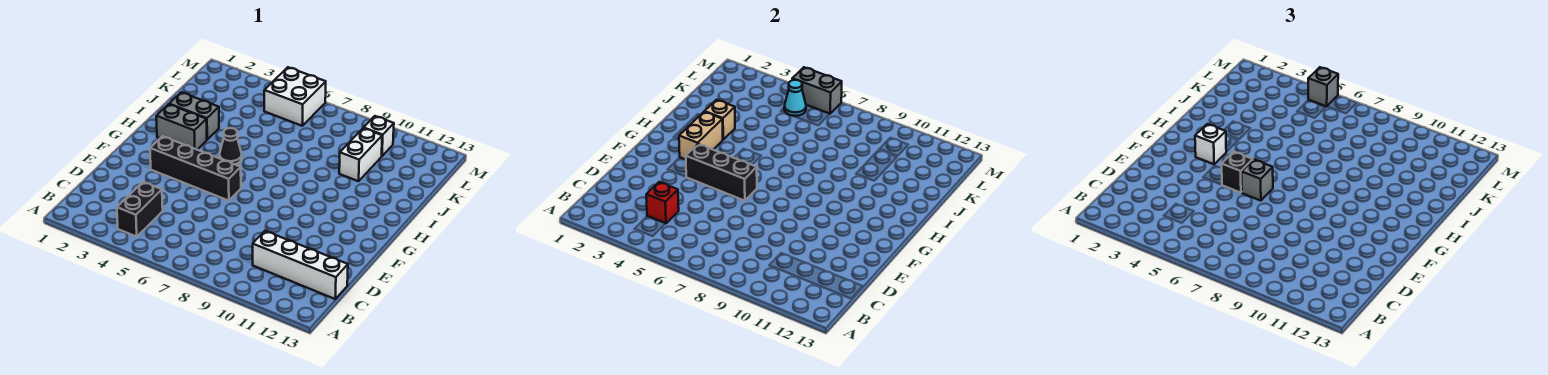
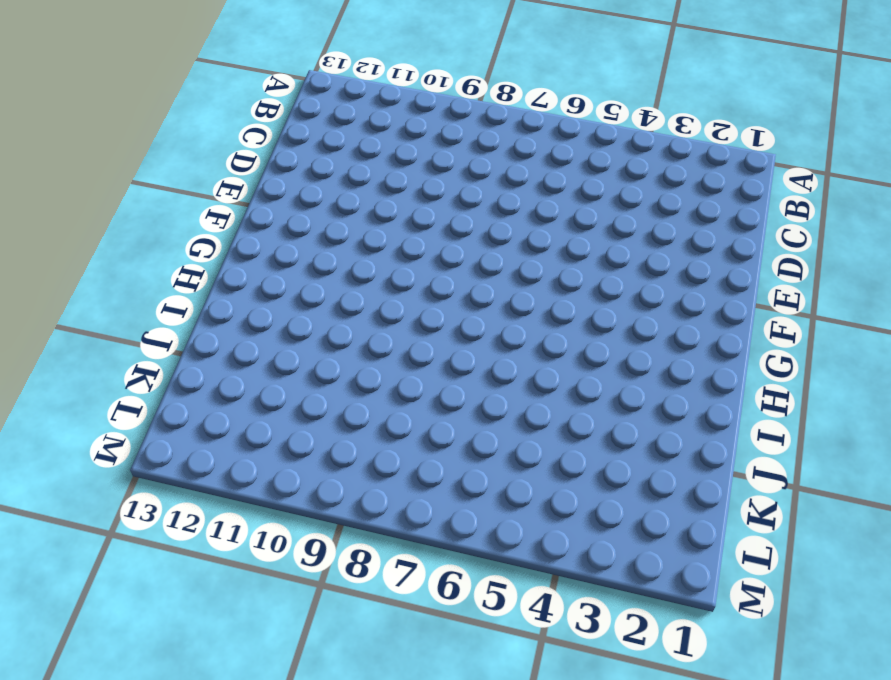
none -> black 1x2 brick [117,182,163,237]
none -> white 1x4 brick [253,231,348,299]
none -> black 1x4 brick [150,136,241,201]

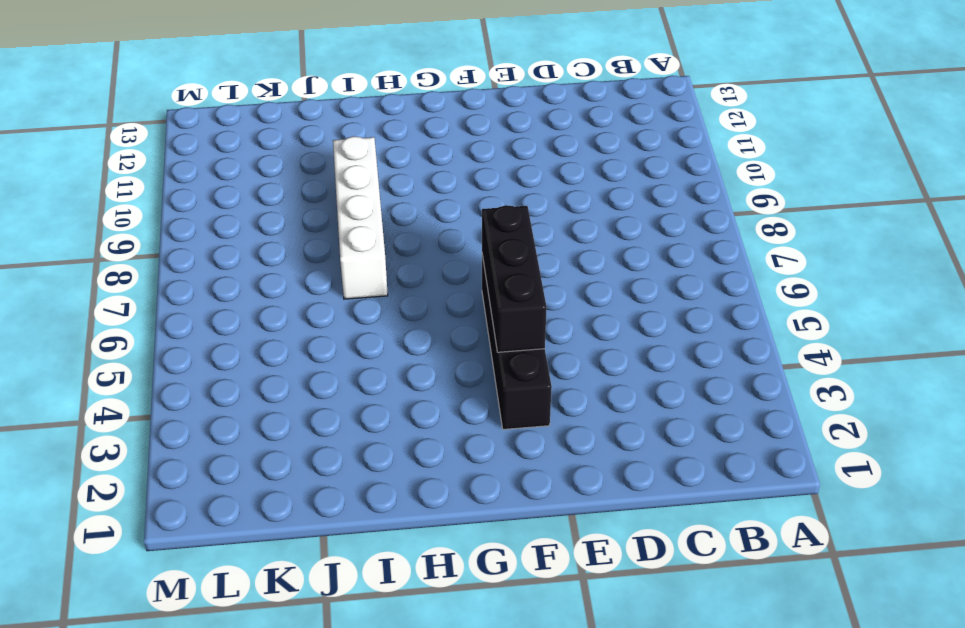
white 1x4 brick [333,136,388,299] -> white 1x4 brick moved to [253,231,348,299]
none -> black 1x2 brick [117,182,163,237]
none -> grey 1x2 brick [156,104,207,150]
none -> black 1x1 cone [220,128,242,164]

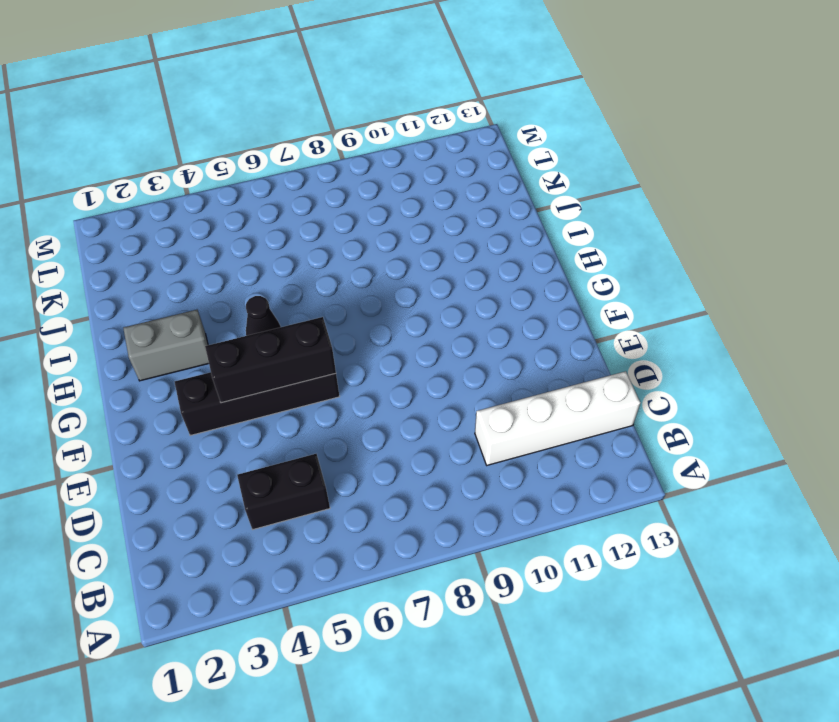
black 1x2 brick [237,454,330,530] -> black 1x2 brick turned to [117,182,163,237]
none -> grey 1x2 brick [169,92,219,139]
none -> white 1x2 brick [339,128,382,181]
none -> white 2x2 brick [264,67,326,126]

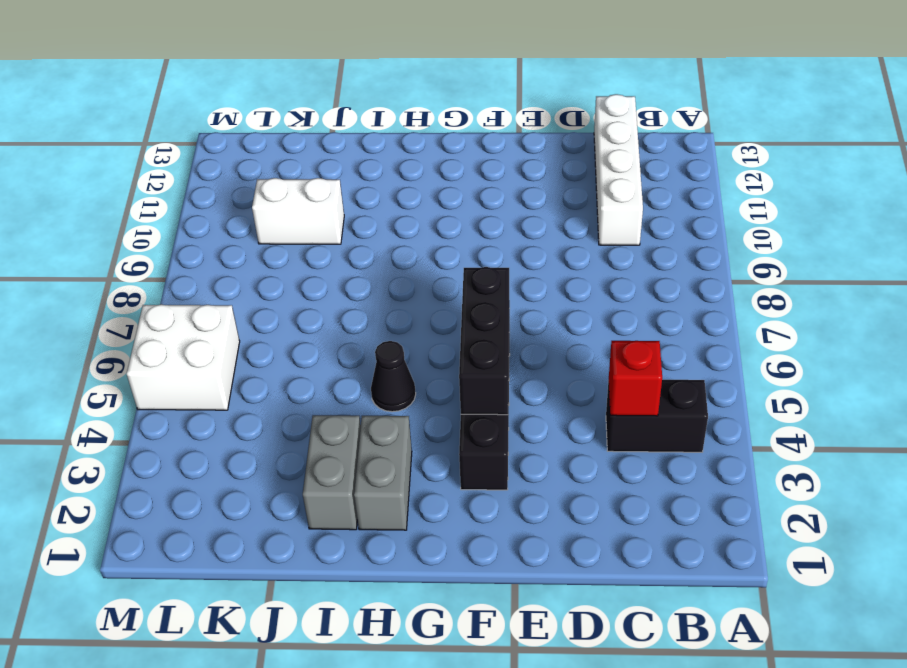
none -> white 1x1 brick [364,116,394,156]
none -> tan 1x2 brick [679,112,723,159]
none -> tan 1x1 brick [704,100,735,139]

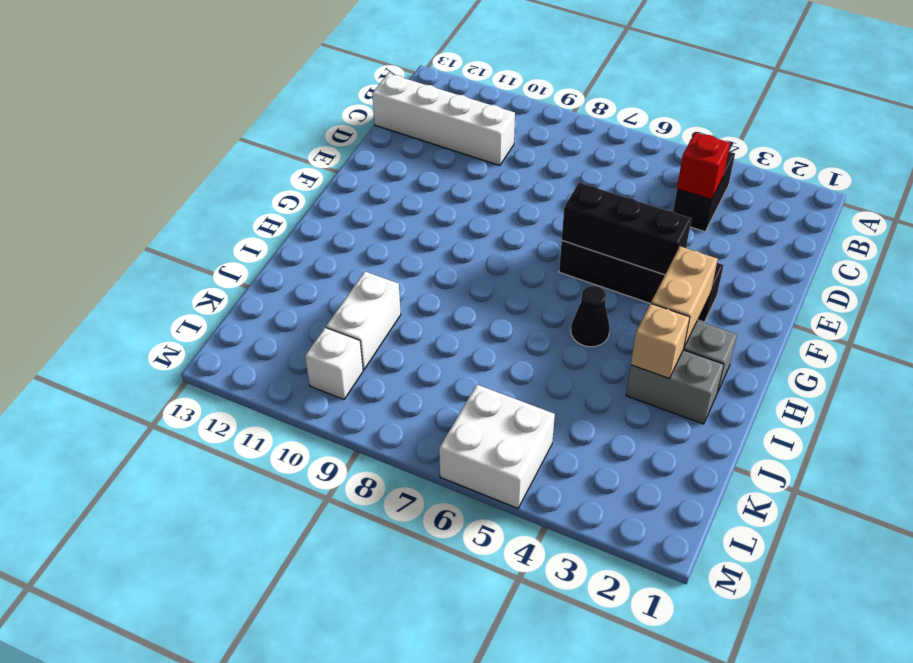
none -> cyan 1x1 cone [784,80,806,116]
none -> grey 1x2 brick [792,67,842,114]
none -> black 1x1 brick [1222,152,1253,193]

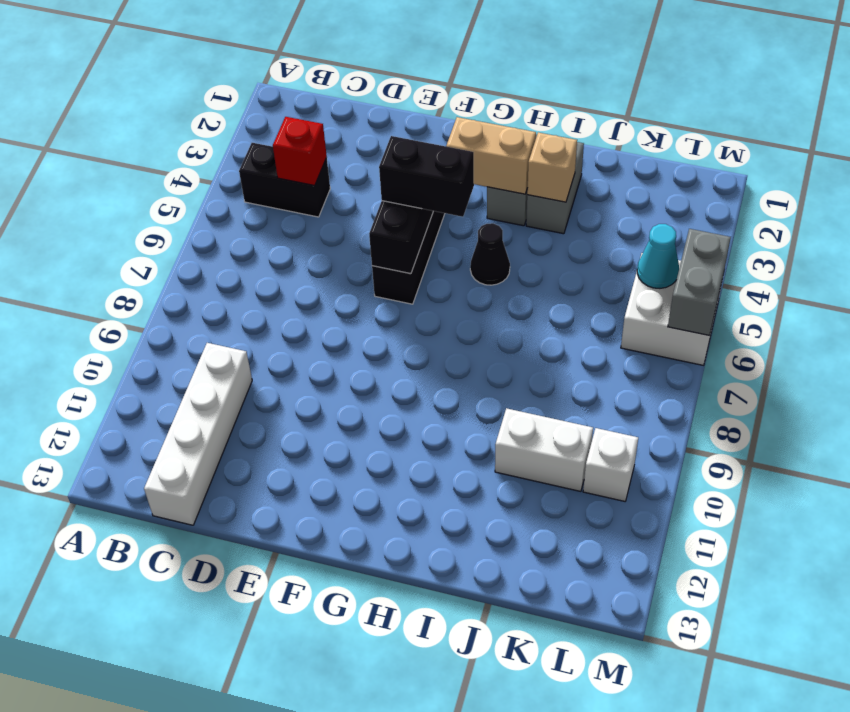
black 1x2 brick [379,136,474,217] -> black 1x1 brick [1222,152,1253,193]
none -> grey 1x1 brick [1242,160,1273,201]
none -> white 1x1 brick [1195,124,1226,164]
none -> grey 1x1 brick [1308,67,1338,106]

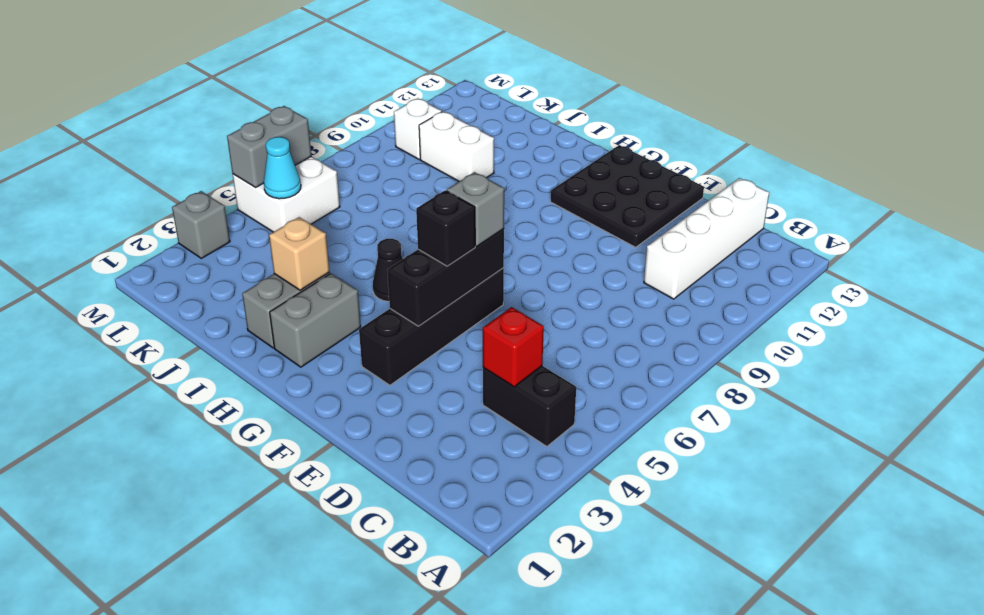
black 3x3 plate [550,145,704,247] -> none
grey 1x1 brick [172,191,230,258] -> grey 1x1 brick moved to [1308,67,1338,106]
none -> tan 1x2 brick [679,112,723,159]
none -> white 1x1 brick [1195,124,1226,164]

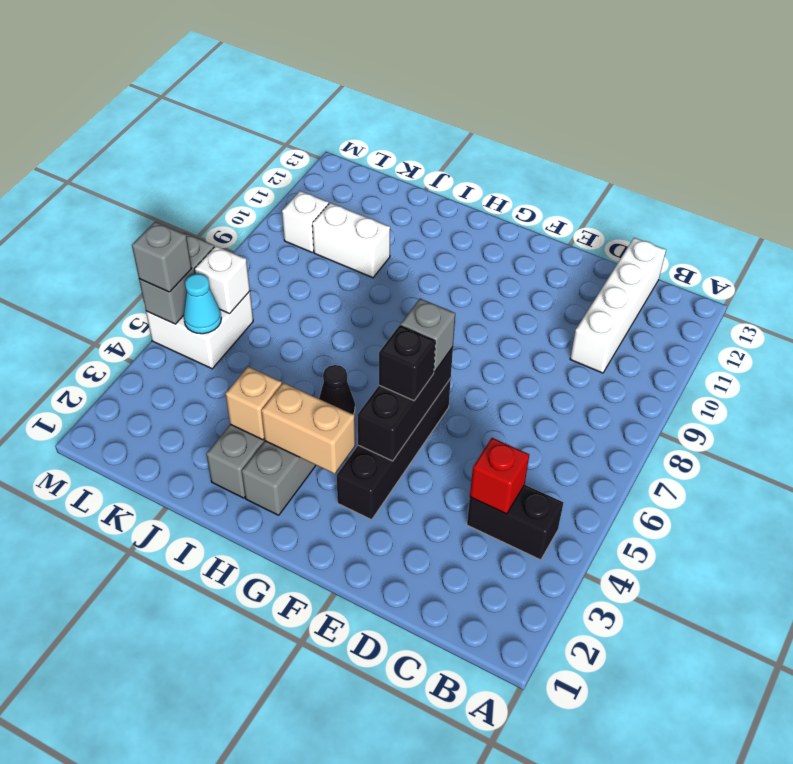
white 1x1 brick [195,246,250,314] -> white 1x1 brick moved to [1195,124,1226,164]

